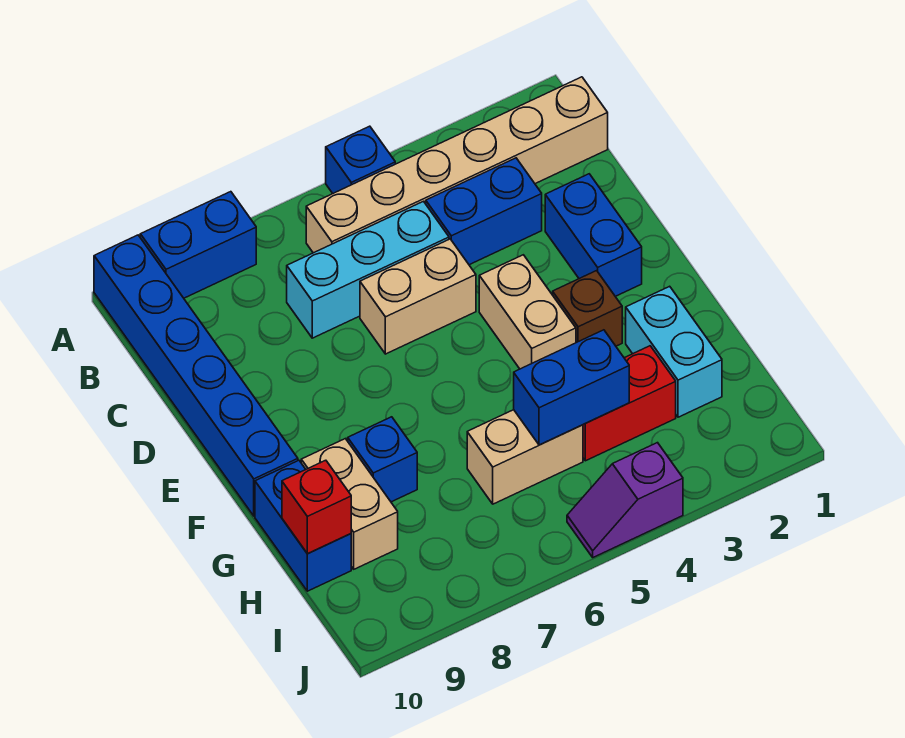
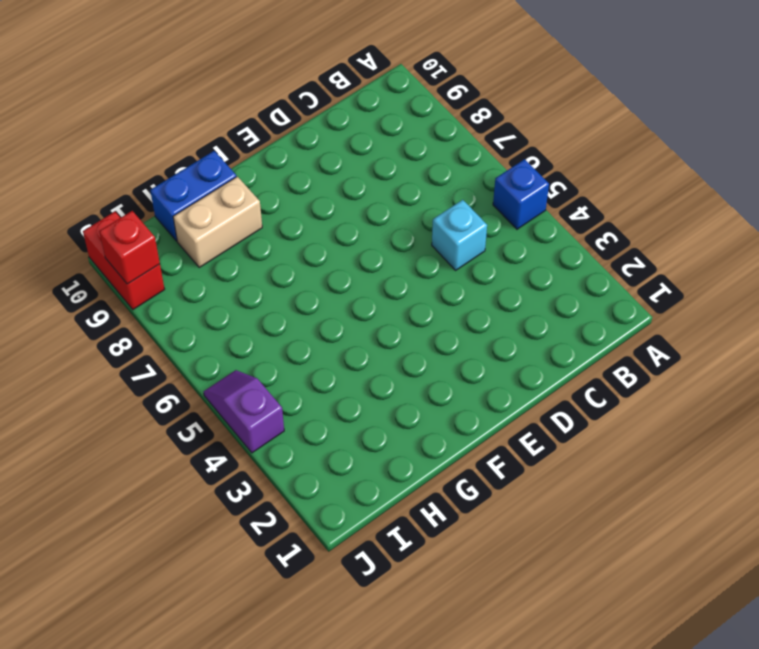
cyan 1x1 brick [432,200,487,270] -> cyan 1x3 brick [287,201,449,338]
red 1x2 brick [83,212,165,309] -> red 1x2 brick moved to [583,346,676,461]
red 1x1 brick [99,211,160,284] -> red 1x1 brick moved to [282,460,351,554]
none -> blue 1x2 brick [140,192,256,298]
none -> blue 1x6 brick [94,235,298,516]
none -> tan 1x6 brick [306,77,608,253]

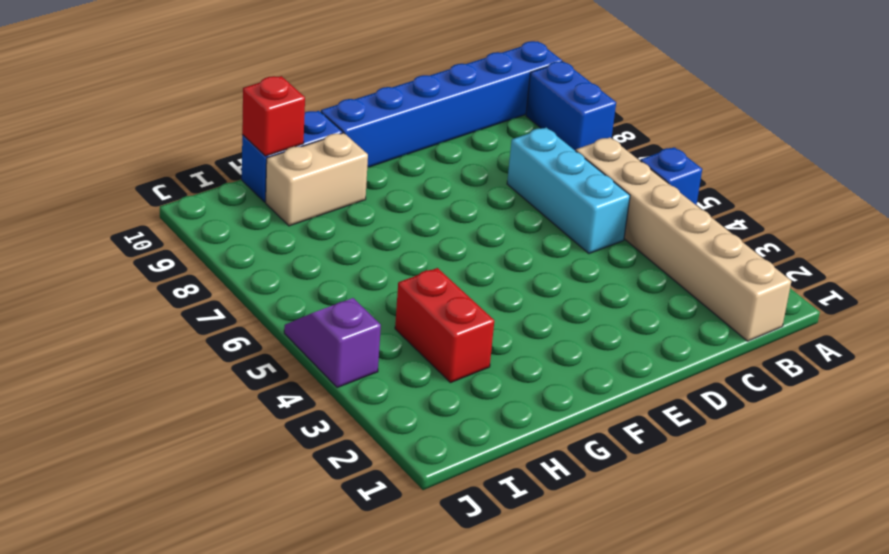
none -> blue 1x2 brick [426,158,542,265]
none -> blue 1x2 brick [545,174,642,296]
none -> tan 1x2 brick [360,239,476,354]

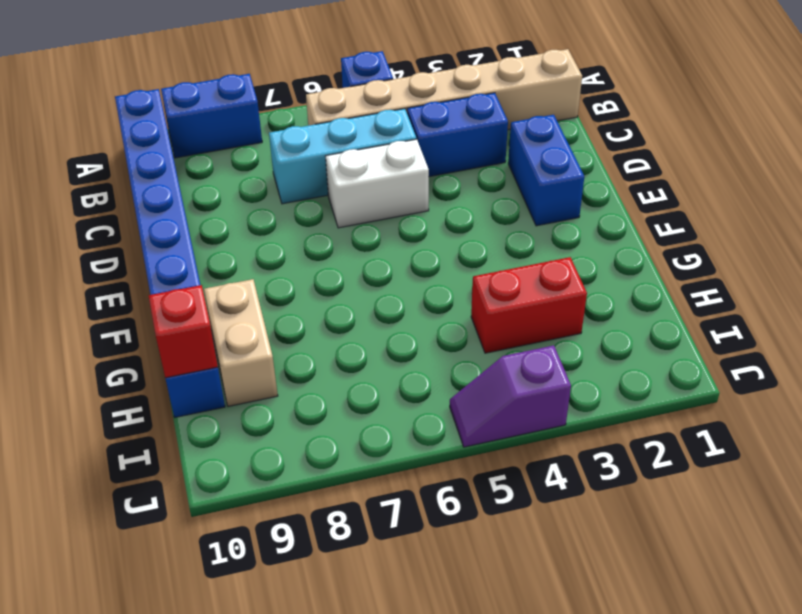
white 1x2 brick [326,139,429,228] -> tan 1x2 brick [360,239,476,354]
none -> tan 1x2 brick [479,255,576,369]
none -> brown 1x1 brick [553,271,622,346]
none -> cyan 1x2 brick [626,286,722,417]

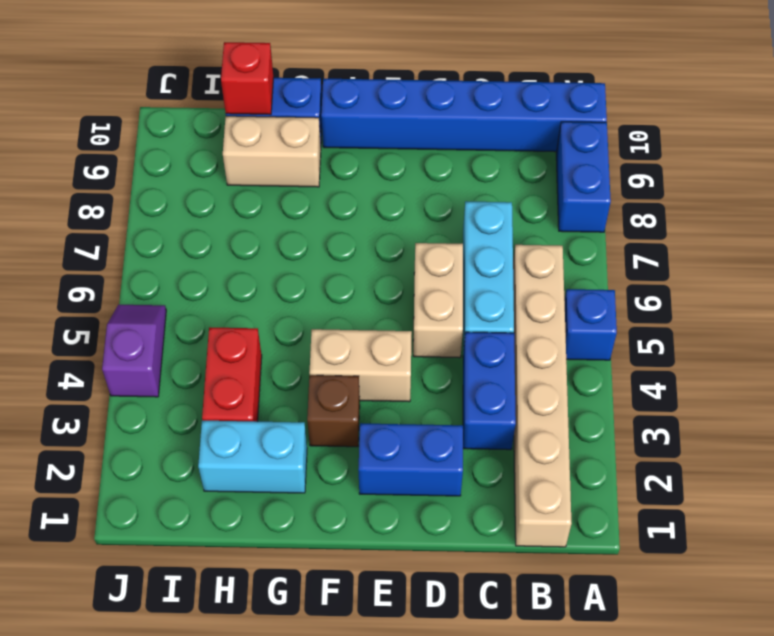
none -> blue 1x1 brick [348,417,417,502]
none -> tan 1x2 brick [467,410,583,504]
none -> blue 1x2 brick [514,330,629,445]

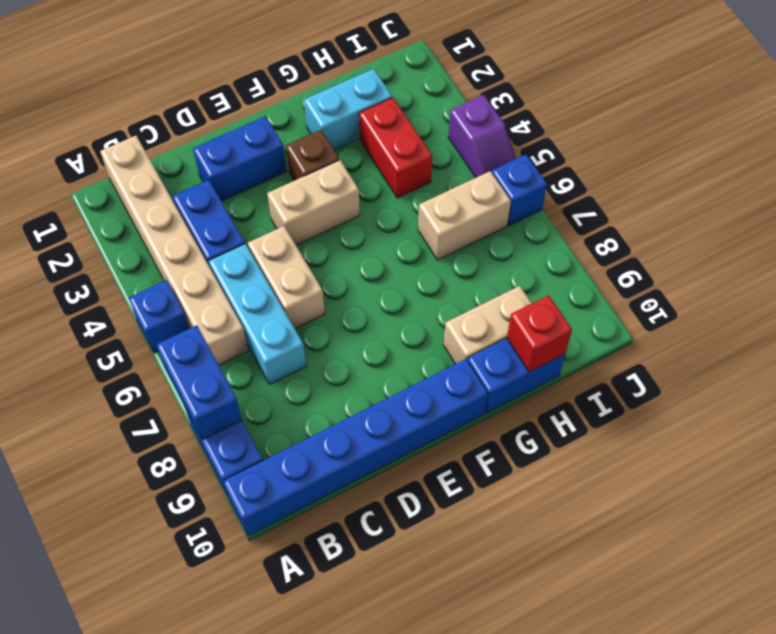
blue 1x2 brick [157,325,242,440] -> blue 1x2 brick moved to [514,330,629,445]
tan 1x2 brick [418,171,511,260] -> tan 1x2 brick turned to [467,410,583,504]
blue 1x1 brick [492,155,547,225] -> blue 1x1 brick moved to [348,417,417,502]

